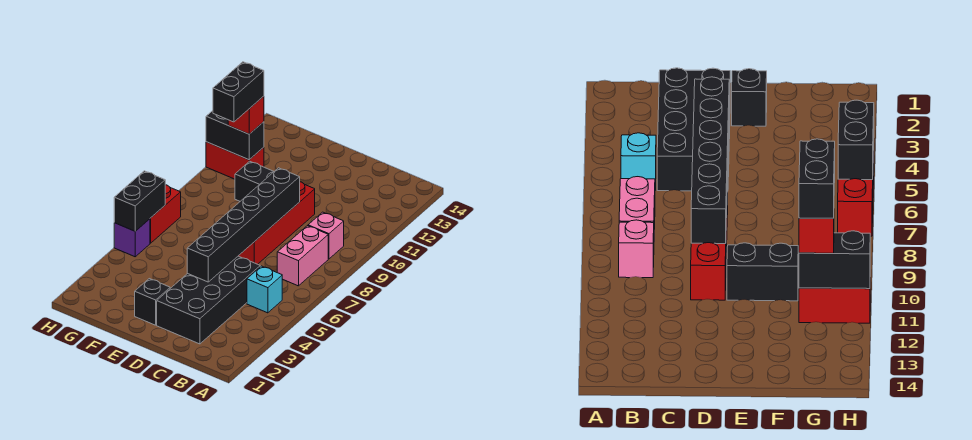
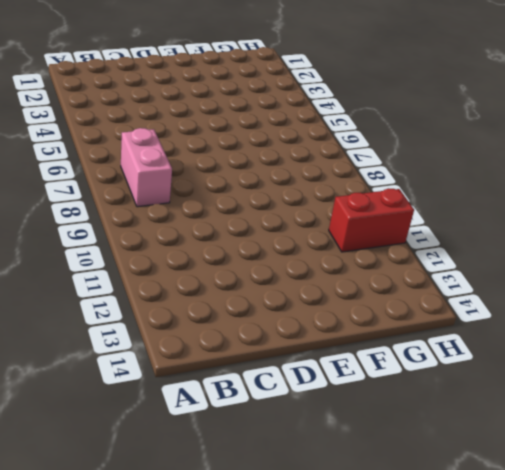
none -> cyan 1x1 brick [247,266,282,313]
none -> pink 1x1 brick [308,212,344,259]
none -> black 2x4 brick [157,256,260,344]

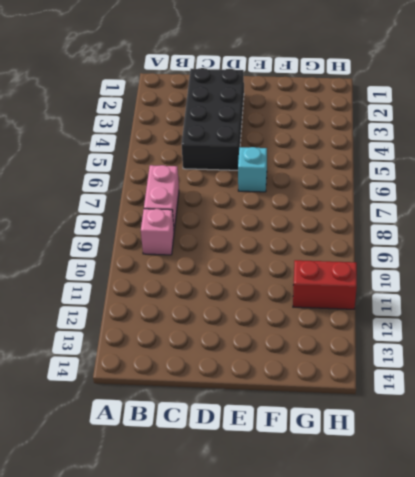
cyan 1x1 brick [238,147,267,192] -> cyan 1x1 brick moved to [247,266,282,313]
none -> red 1x4 brick [239,182,315,264]
none -> black 1x1 brick [135,279,170,325]
none -> black 1x2 brick [235,161,274,201]

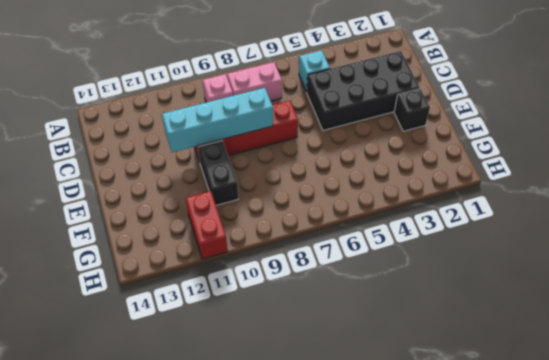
cyan 1x4 brick [162,88,273,152] -> black 1x6 brick [187,168,300,282]
none -> purple 1x1 brick [114,219,150,257]
none -> red 1x2 brick [150,185,181,243]
none -> black 1x2 brick [206,111,264,160]

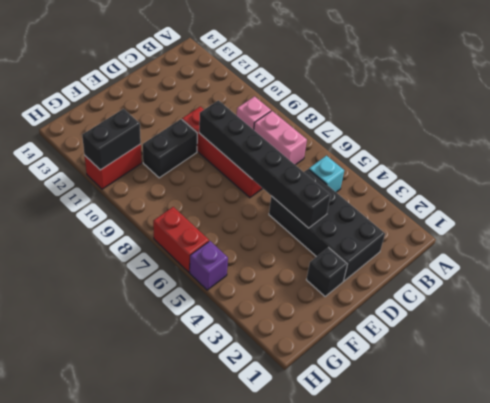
none -> black 1x2 brick [114,171,165,231]
none -> red 1x1 brick [228,96,264,134]
none -> black 1x2 brick [213,62,264,122]

